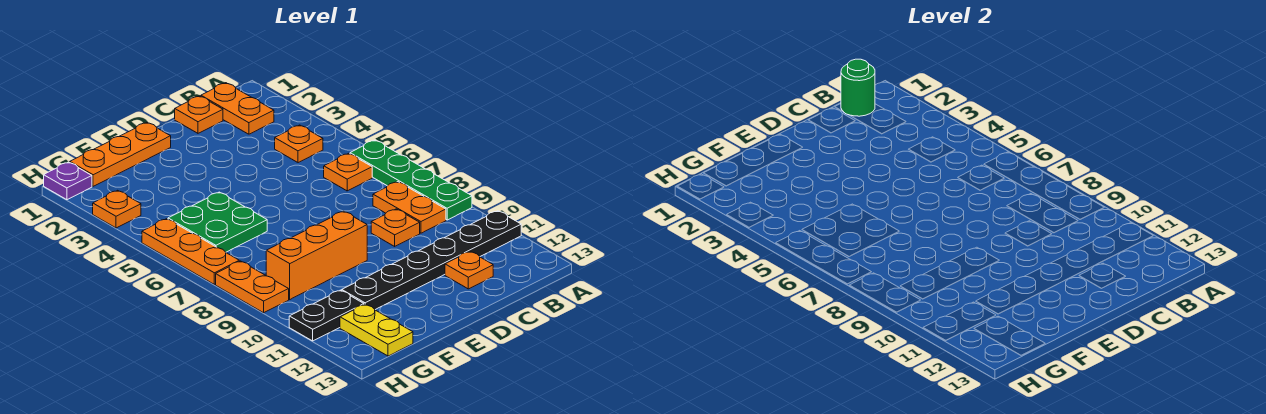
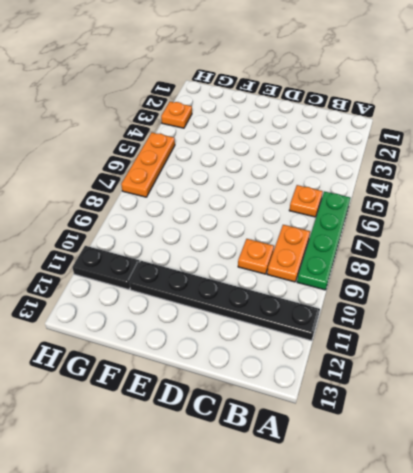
none -> orange 1x2 plate [201,83,274,134]
none -> orange 1x1 plate [275,125,323,163]
none -> orange 1x1 plate [175,96,223,133]

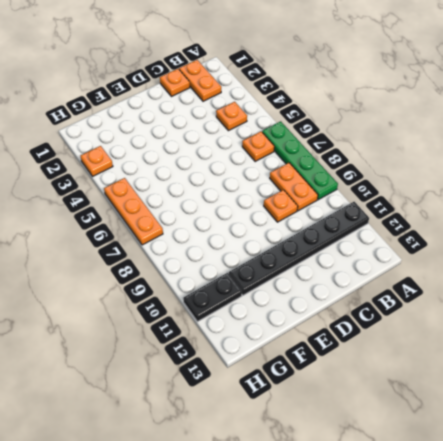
none -> orange 1x1 plate [445,252,493,289]
none -> orange 1x3 plate [70,122,171,186]
none -> orange 1x3 brick [266,211,367,299]

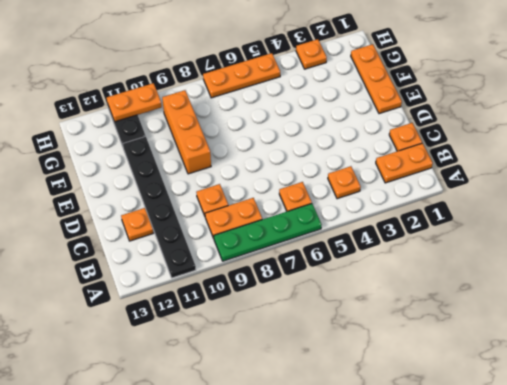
orange 1x2 plate [107,83,162,122] -> orange 1x2 plate moved to [216,261,289,313]
none -> green 2x2 plate [168,192,267,252]
none -> yellow 1x2 plate [340,304,413,356]
none -> purple 1x1 plate [44,162,92,200]

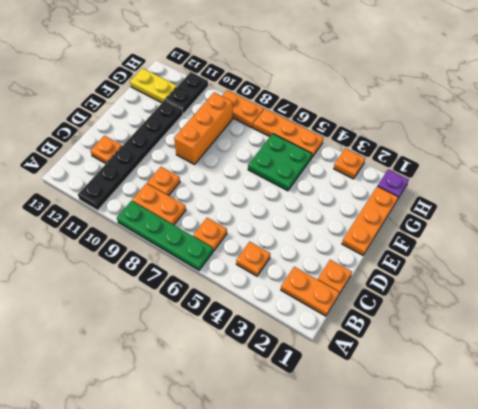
none -> green 1x1 round brick [841,59,875,116]

